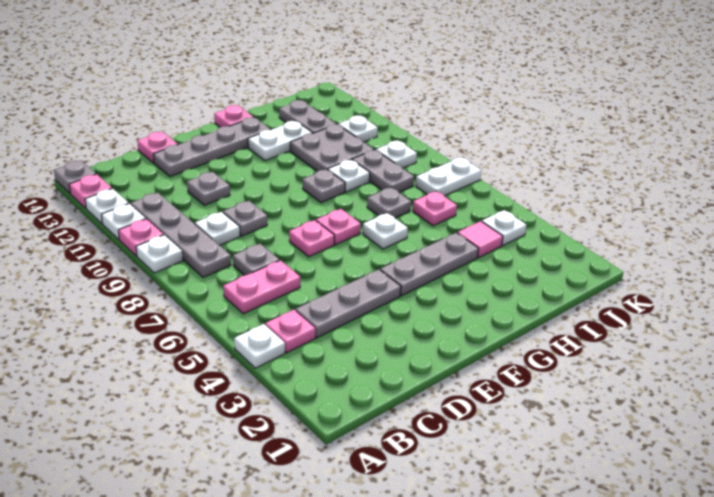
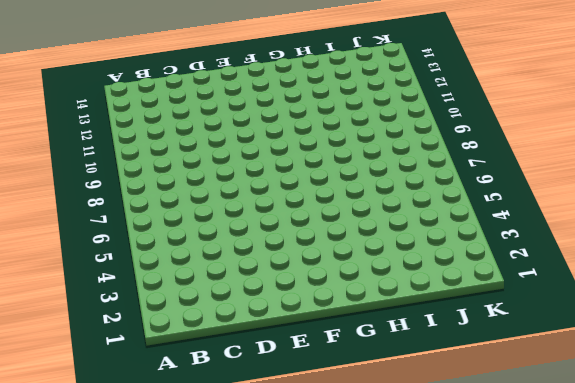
none -> white 1x1 plate [234,324,285,368]
none -> white 1x1 plate [136,235,183,273]
none -> pink 1x1 plate [118,219,164,256]
none -> white 1x1 plate [101,203,146,239]

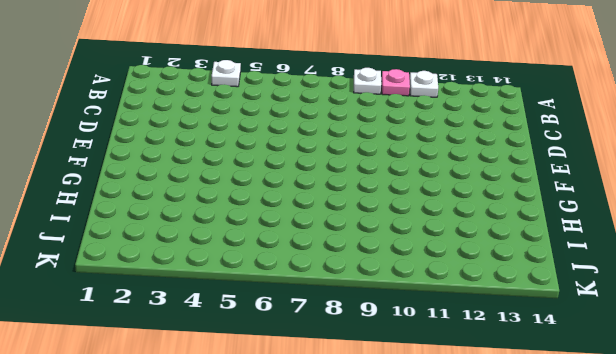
none -> white 1x1 plate [85,189,129,223]
none -> pink 1x1 plate [69,174,112,208]
none -> grey 1x1 plate [54,160,96,193]
none -> pink 1x1 plate [265,310,315,353]

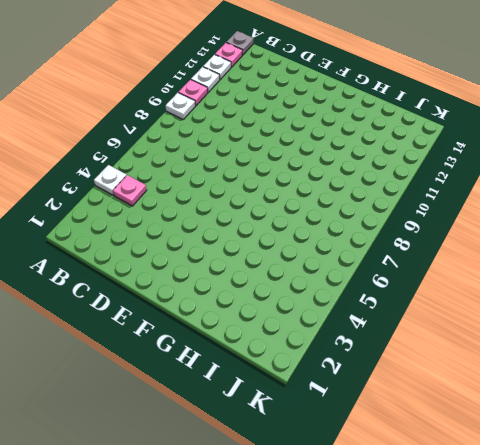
none -> pink 1x2 plate [223,260,300,314]
none -> grey 1x4 plate [131,193,231,278]
none -> grey 1x3 plate [296,269,401,338]
none -> grey 1x1 plate [233,244,279,275]

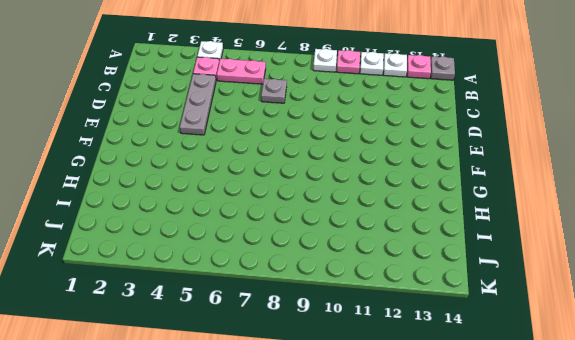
pink 1x2 plate [217,59,266,84] -> pink 1x2 plate turned to [223,260,300,314]
none -> grey 1x4 plate [131,193,231,278]
none -> white 1x1 plate [195,212,240,245]
none -> grey 1x1 plate [223,201,267,236]
none -> grey 1x1 plate [187,172,230,205]

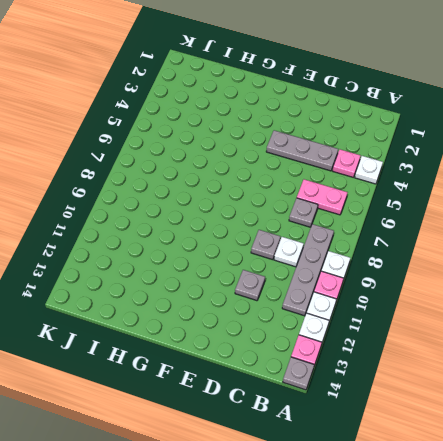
none -> grey 1x4 plate [153,117,271,177]
none -> pink 1x1 plate [137,132,178,163]
none -> pink 1x1 plate [289,220,334,257]
none -> grey 1x3 plate [380,233,478,296]

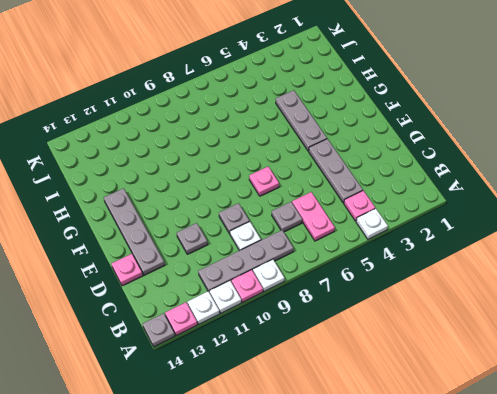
none -> pink 1x1 plate [316,209,361,245]
none -> white 1x1 plate [363,213,408,249]
none -> grey 1x1 plate [303,169,345,203]
none -> white 1x2 plate [248,121,312,161]

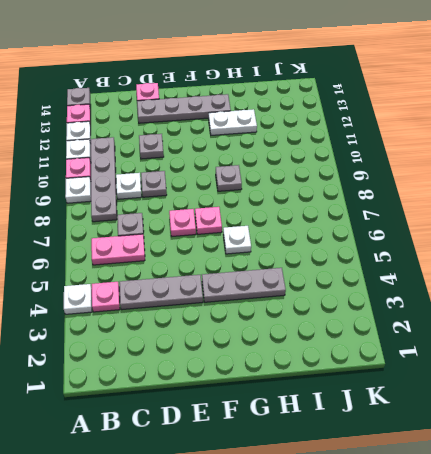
none -> pink 1x1 plate [214,105,253,127]
none -> grey 1x1 plate [367,187,411,218]
none -> white 1x1 plate [328,159,370,192]
none -> grey 2x2 plate [290,124,374,171]

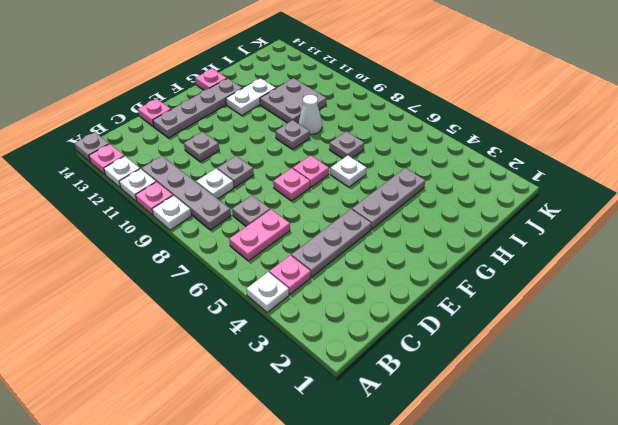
white 1x1 cone [299,95,322,134] -> white 1x1 plate [328,159,370,192]
none -> pink 1x1 tile [458,221,503,258]
none -> pink 1x1 plate [413,191,457,226]
none -> grey 1x2 plate [352,150,414,192]
none -> grey 1x2 plate [279,100,336,133]

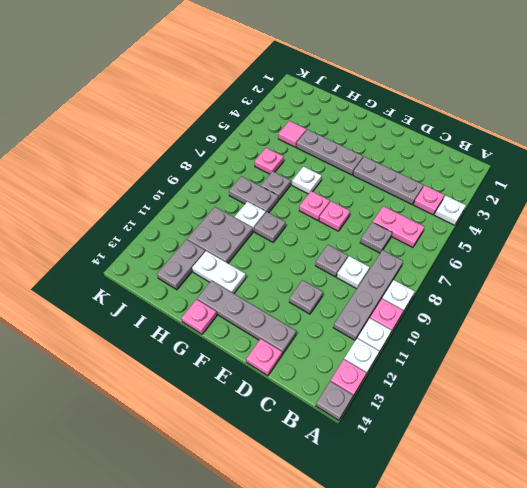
grey 1x2 plate [229,176,278,213] -> grey 1x2 plate turned to [352,150,414,192]
none -> white 1x1 plate [482,210,526,246]
none -> white 1x2 plate [416,157,481,196]
none -> white 1x1 plate [376,141,417,168]
none -> white 1x1 plate [338,115,378,142]

